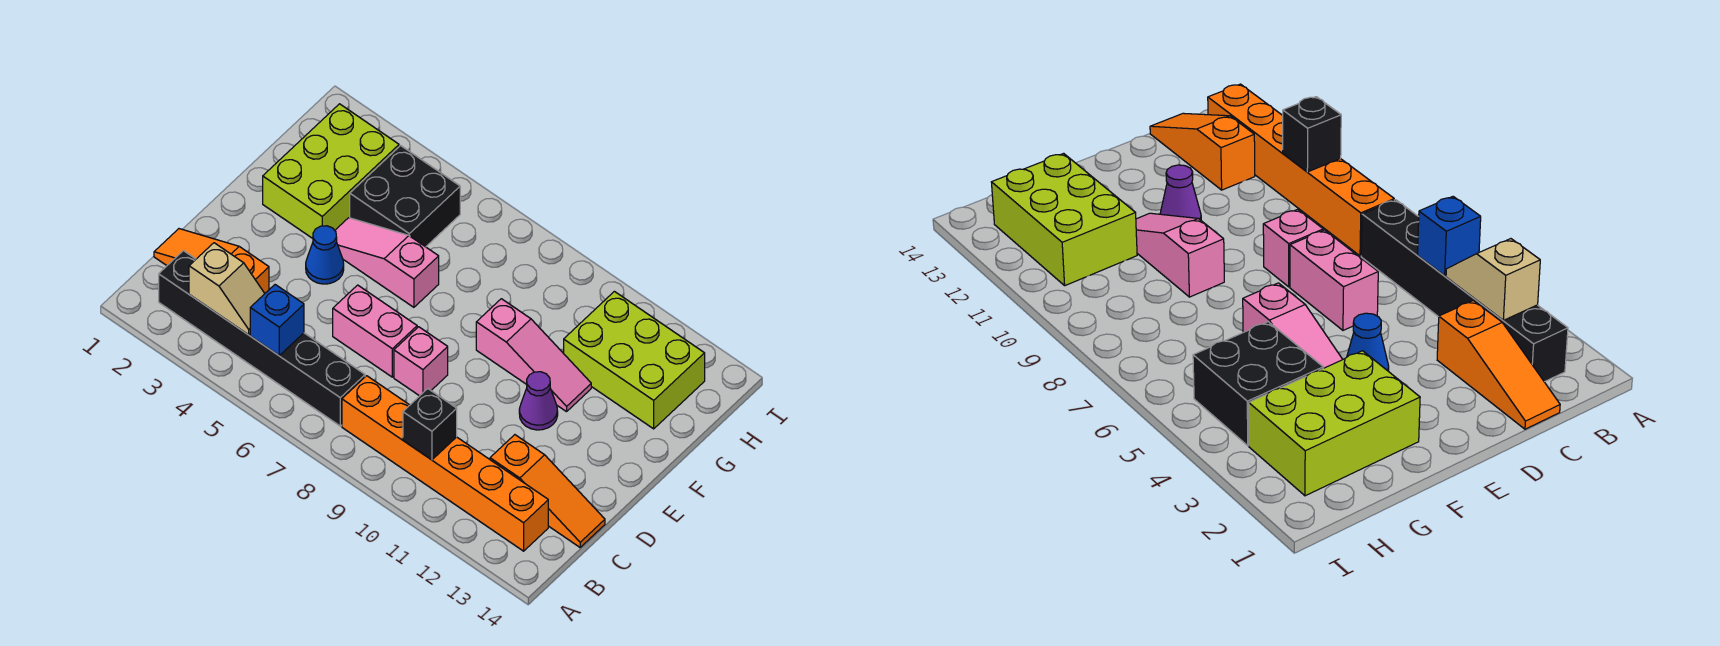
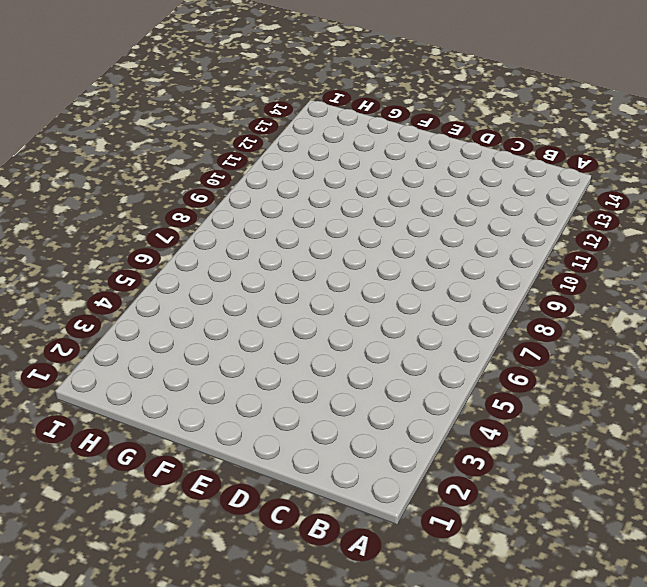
none -> black 1x6 brick [159,251,365,426]
none -> orange 1x6 brick [342,376,548,551]
none -> orange 1x3 slope [154,229,269,293]

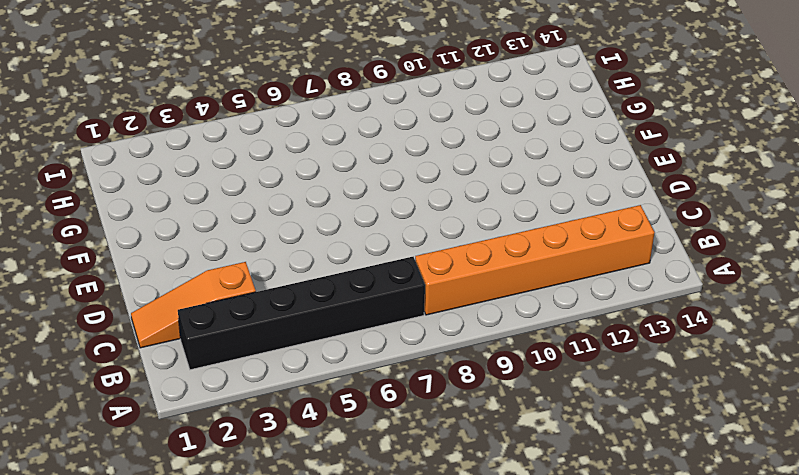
none -> orange 1x3 slope [490,435,605,547]
none -> pink 1x2 brick [333,285,417,377]
none -> pink 1x1 brick [394,327,448,396]

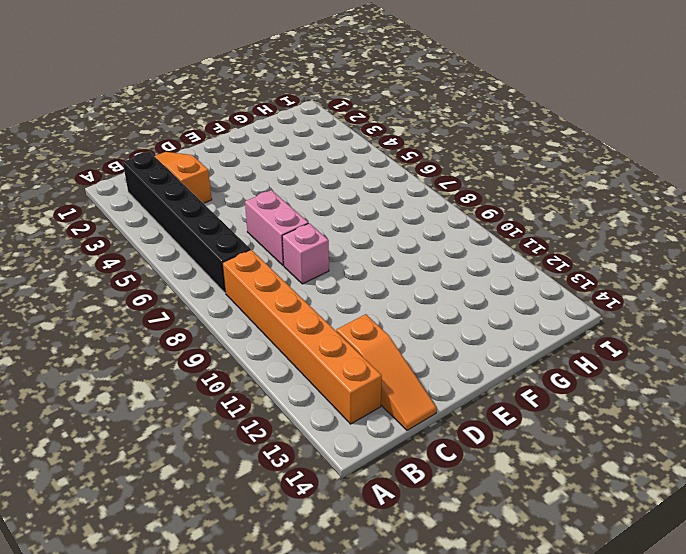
none -> blue 1x1 cone [306,226,344,284]
none -> purple 1x1 cone [519,372,558,430]
none -> lime 2x3 brick [263,104,399,238]

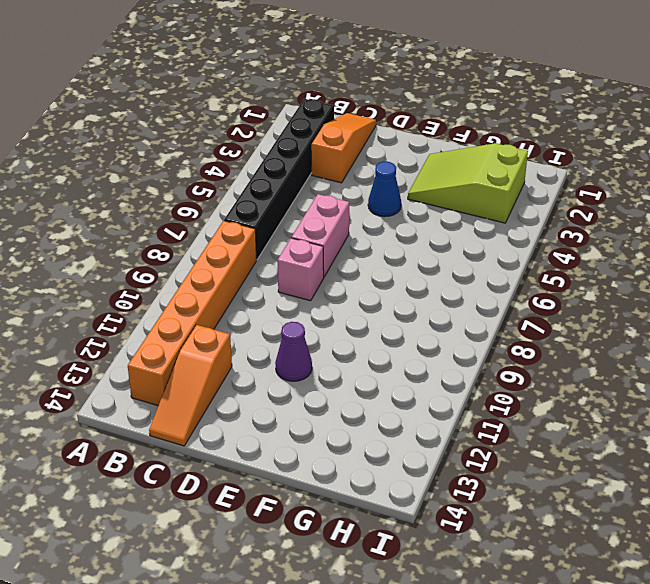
lime 2x3 slope [408,143,528,223] -> lime 2x3 brick [263,104,399,238]
none -> pink 1x3 slope [335,218,439,307]
none -> pink 1x3 slope [476,299,591,412]
none -> black 2x2 brick [350,146,460,247]

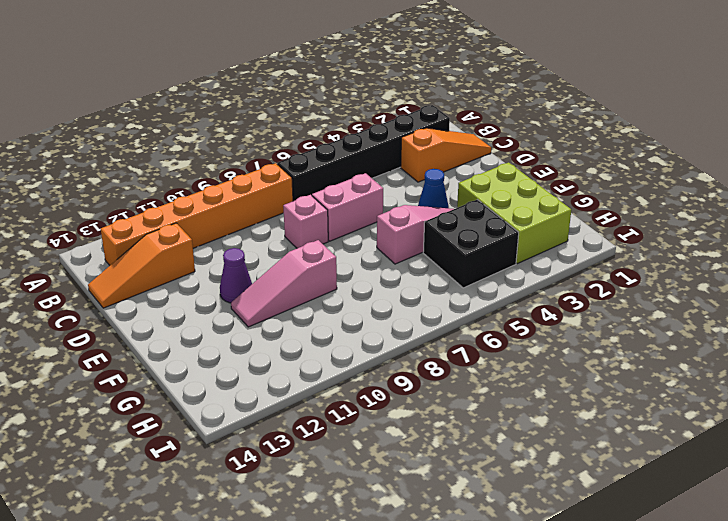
none -> lime 2x3 brick [564,291,705,429]
none -> tan 1x2 slope [189,243,265,335]
none -> blue 1x1 brick [250,285,304,355]

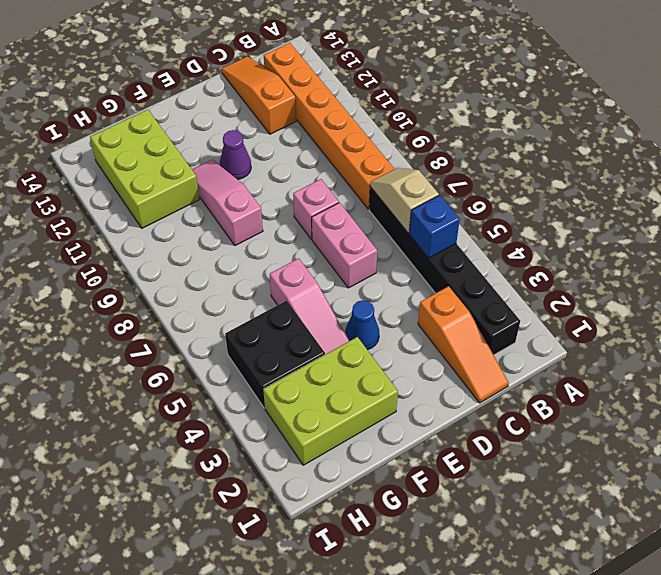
tan 1x2 slope [370,168,439,233] -> tan 1x2 slope moved to [189,243,265,335]
none -> black 1x1 brick [403,389,457,460]

